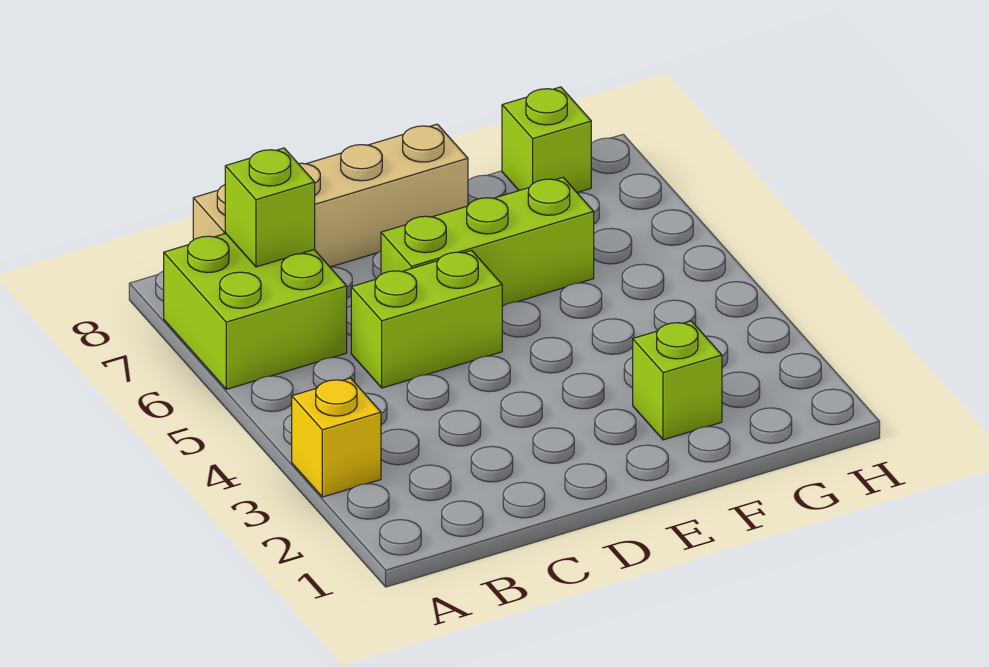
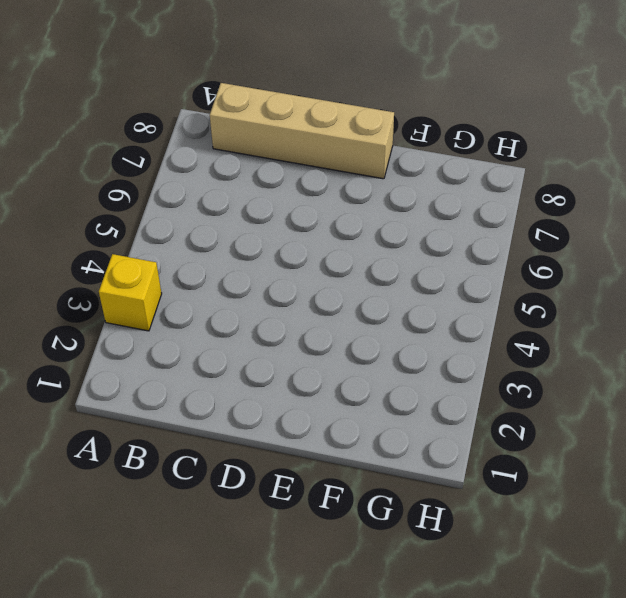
none -> lime 2x2 brick [164,234,347,389]
none -> lime 1x2 brick [351,250,502,388]

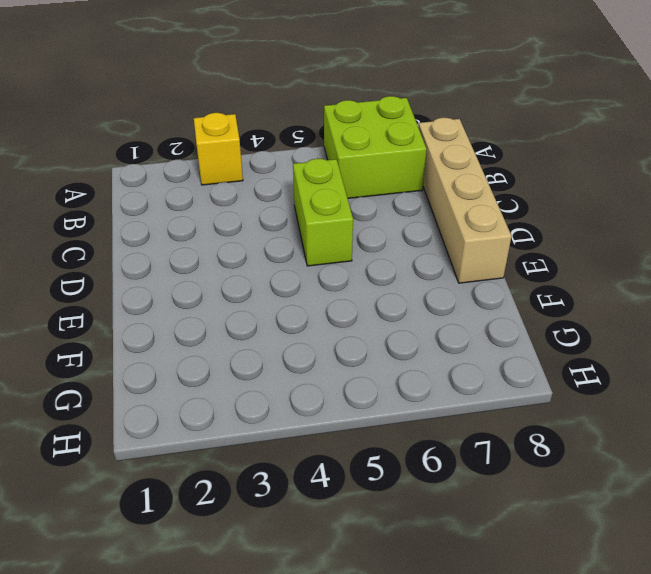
none -> lime 1x3 brick [381,177,594,306]
none -> lime 1x1 brick [633,321,722,440]

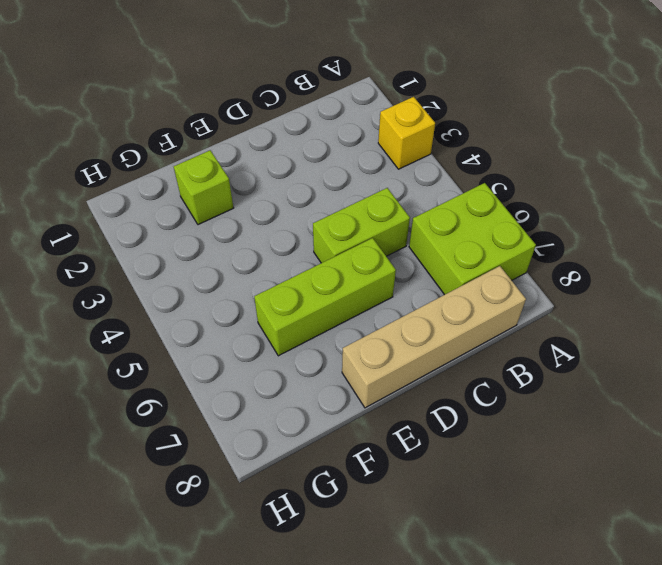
none -> lime 1x1 brick [502,87,591,193]
none -> lime 1x1 brick [225,148,315,267]

